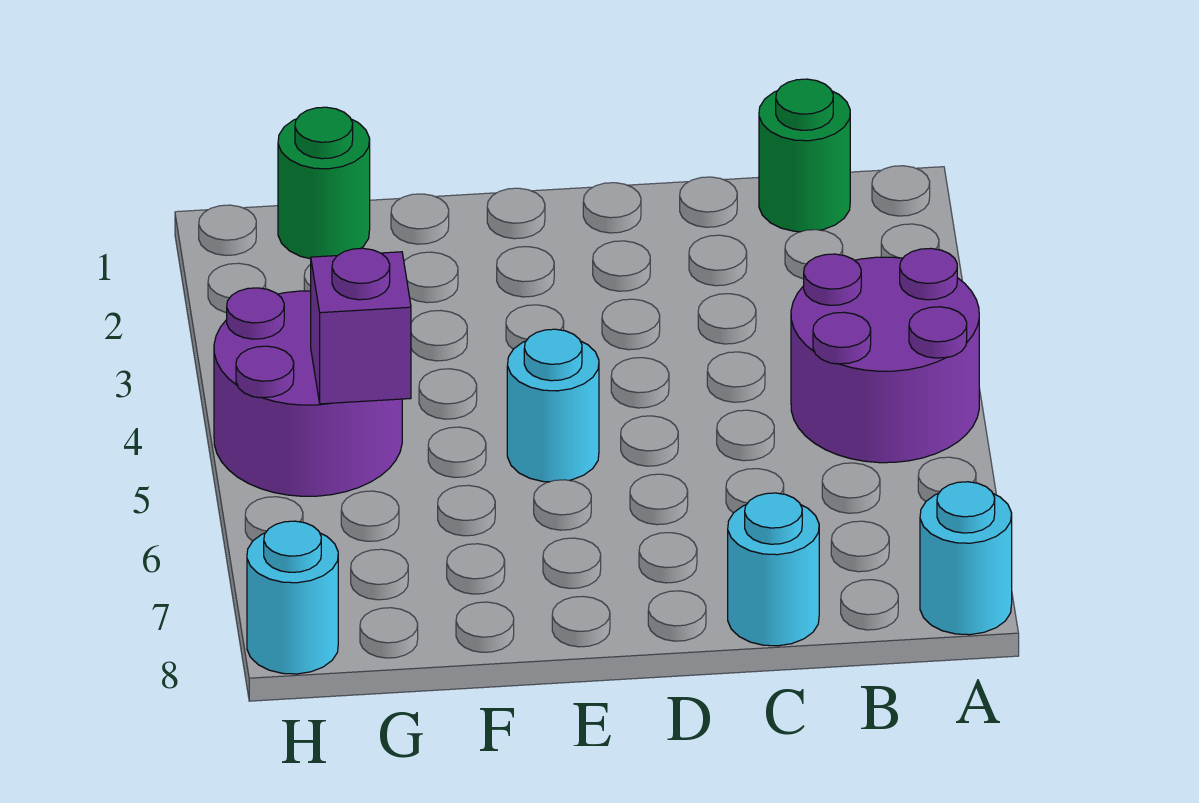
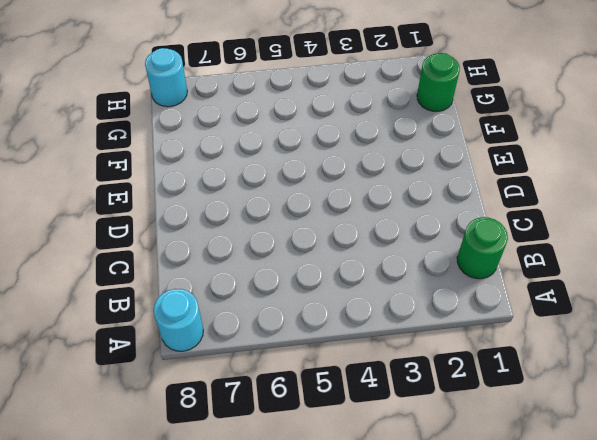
none -> purple 2x2 round brick [791,248,979,463]
none -> cyan 1x1 round brick [728,493,819,646]

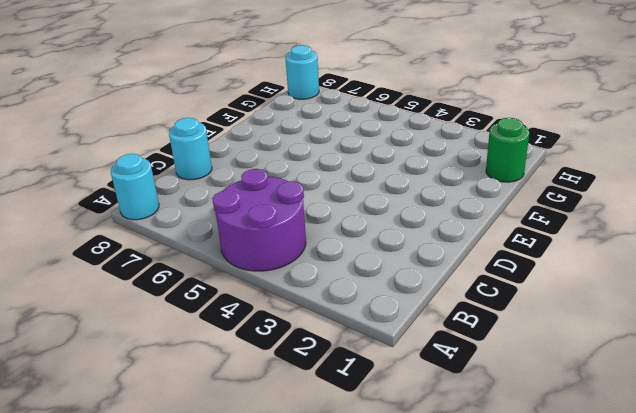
none -> green 1x1 round brick [759,79,850,232]
none -> cyan 1x1 round brick [507,329,599,482]

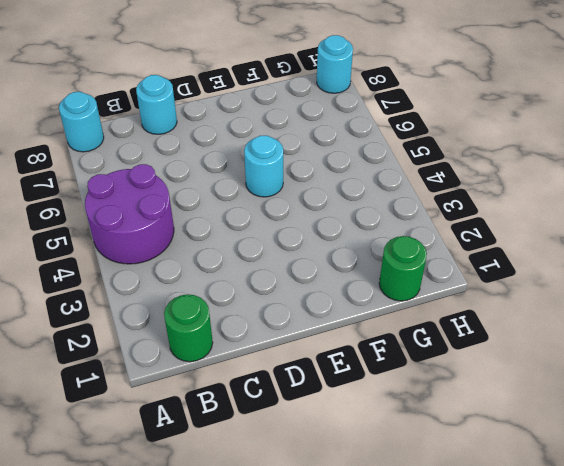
none -> purple 2x2 round brick [214,288,402,496]
none -> purple 1x1 brick [311,248,411,404]

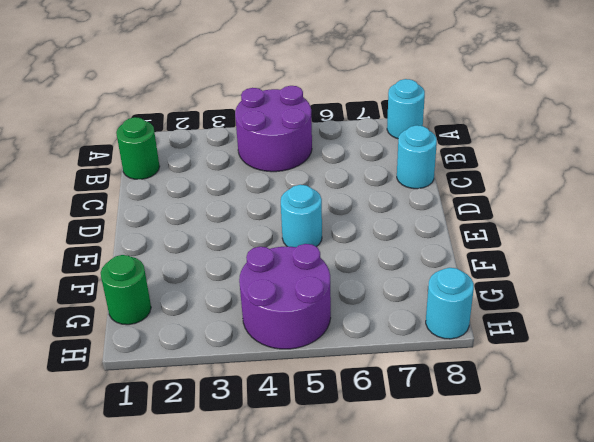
none -> purple 1x1 brick [311,248,411,404]

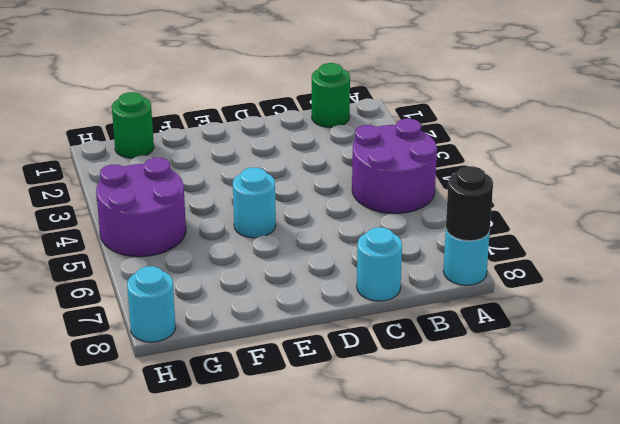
black 1x1 round brick [446,166,493,241] -> none
none -> purple 1x1 brick [311,248,411,404]

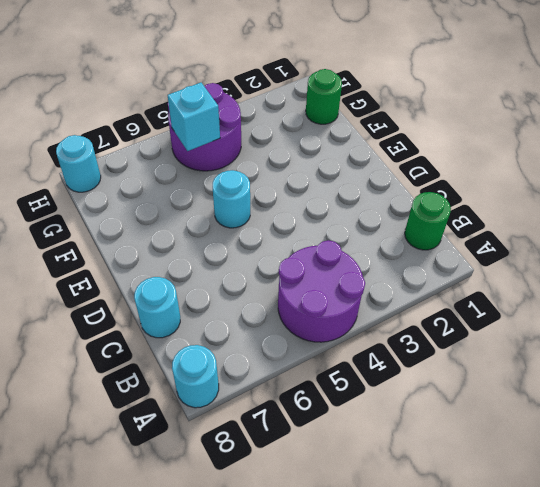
cyan 1x1 brick [168,83,220,151] -> purple 1x1 brick [311,248,411,404]

